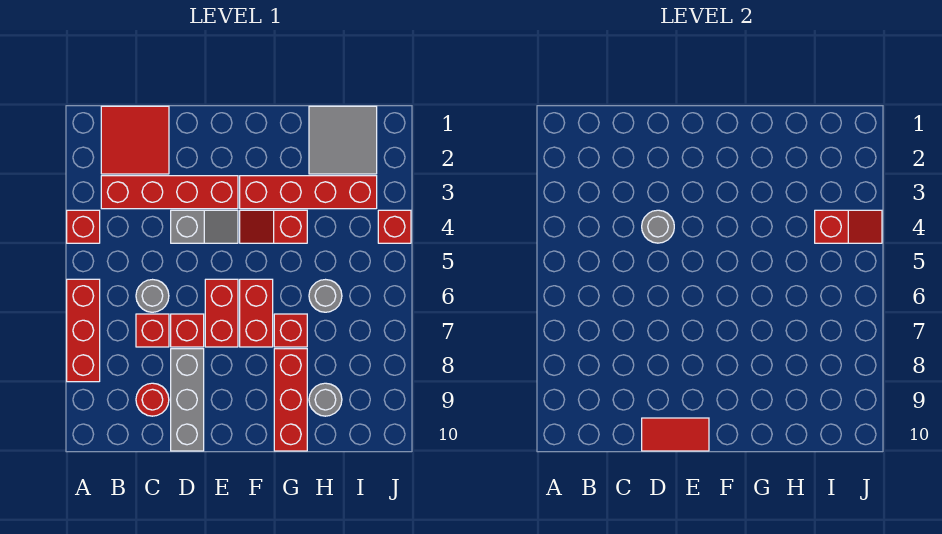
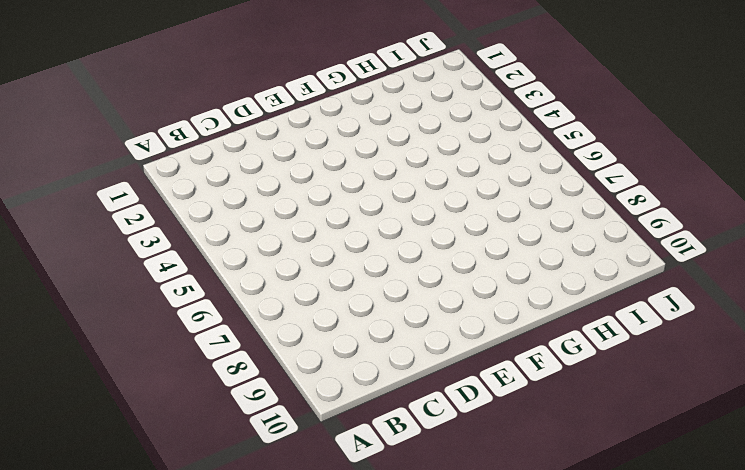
none -> red 1x1 brick [67,210,100,243]
none -> red 1x3 brick [67,279,100,382]
none -> red 2x2 tile [101,106,169,174]

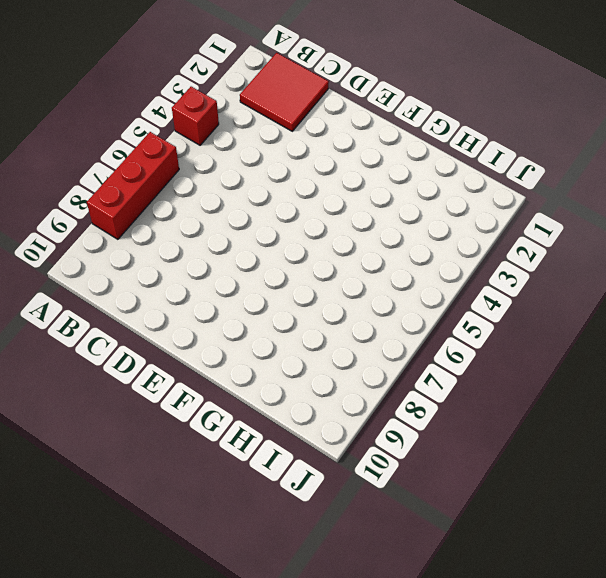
none -> red 1x4 brick [101,176,238,209]
none -> grey 1x1 round brick [136,280,169,312]
none -> red 1x1 brick [136,314,169,347]

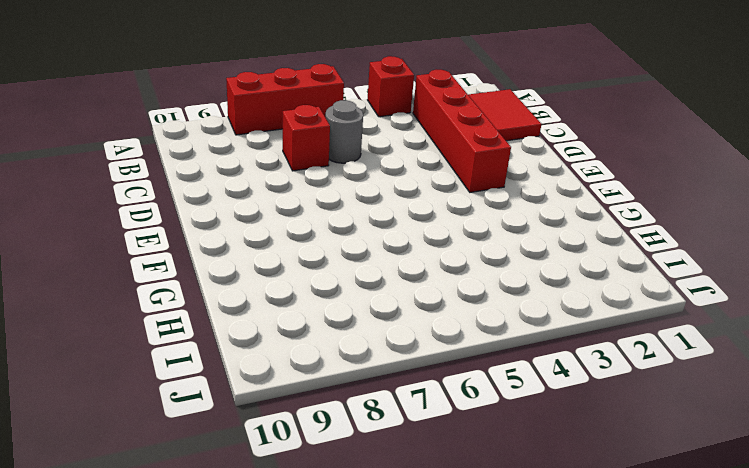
none -> red 1x1 round brick [136,383,169,416]
none -> grey 1x2 slope [171,210,238,243]
none -> red 1x1 brick [171,314,204,347]

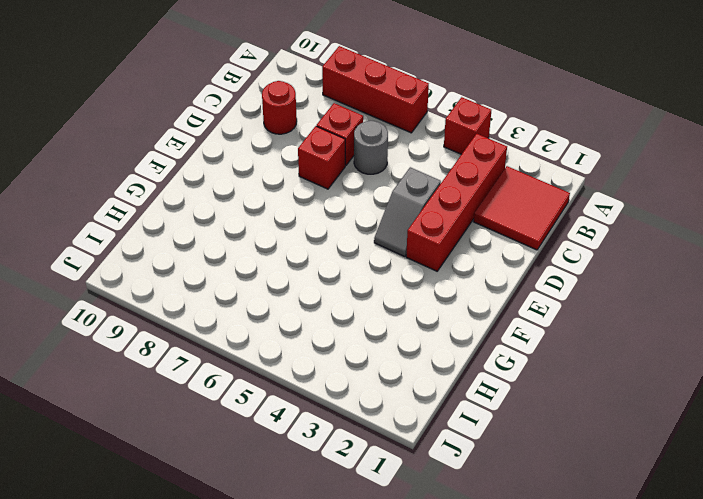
none -> grey 1x3 brick [171,349,204,451]
none -> red 1x2 brick [205,279,238,347]
none -> red 1x4 brick [240,176,377,209]

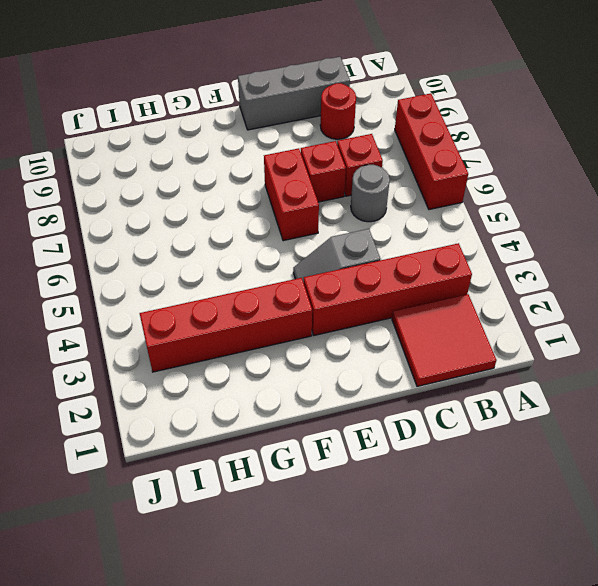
grey 1x3 brick [238,57,350,130] -> grey 1x3 brick turned to [171,349,204,451]
none -> red 1x1 brick [67,210,100,243]
none -> red 1x2 slope [240,210,307,243]
none -> red 1x2 brick [240,279,273,347]

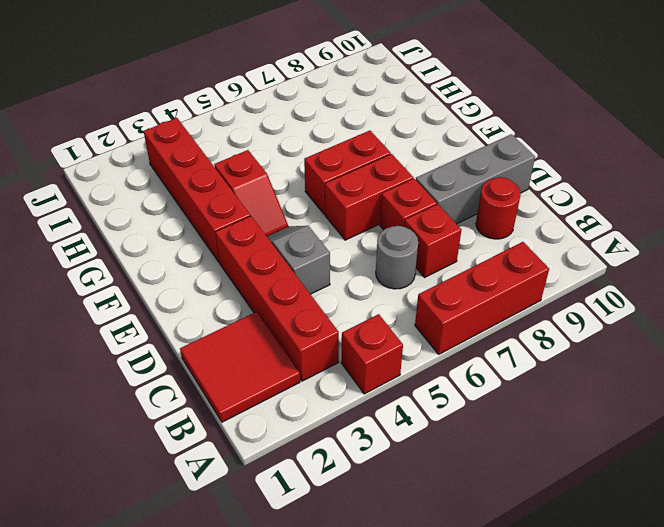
none -> red 1x1 brick [274,314,307,347]
none -> red 1x3 brick [274,349,307,451]
none -> grey 2x2 tile [309,106,377,174]

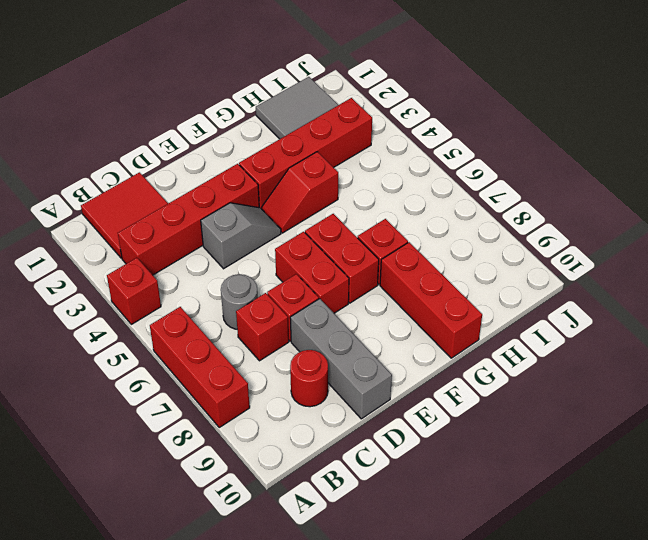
none -> grey 1x1 round brick [309,280,342,312]
none -> grey 1x1 round brick [309,383,342,416]
none -> red 1x1 brick [378,210,411,243]

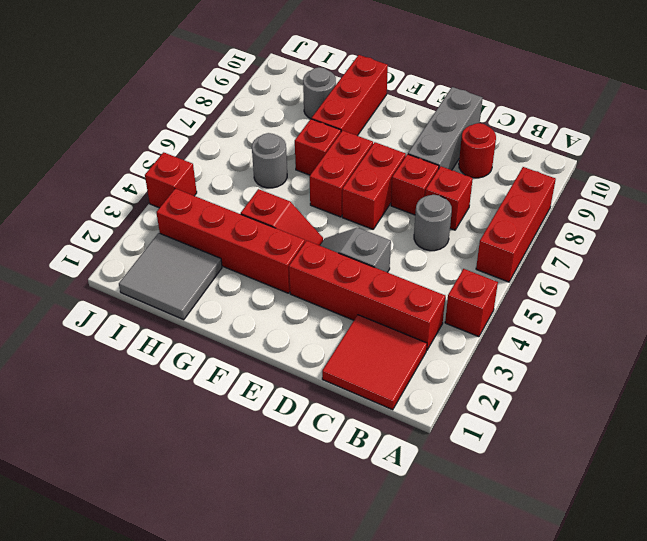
none -> grey 1x1 round brick [642,210,674,243]
none -> red 1x2 tile [642,418,709,451]
none -> red 1x2 slope [815,210,882,243]

